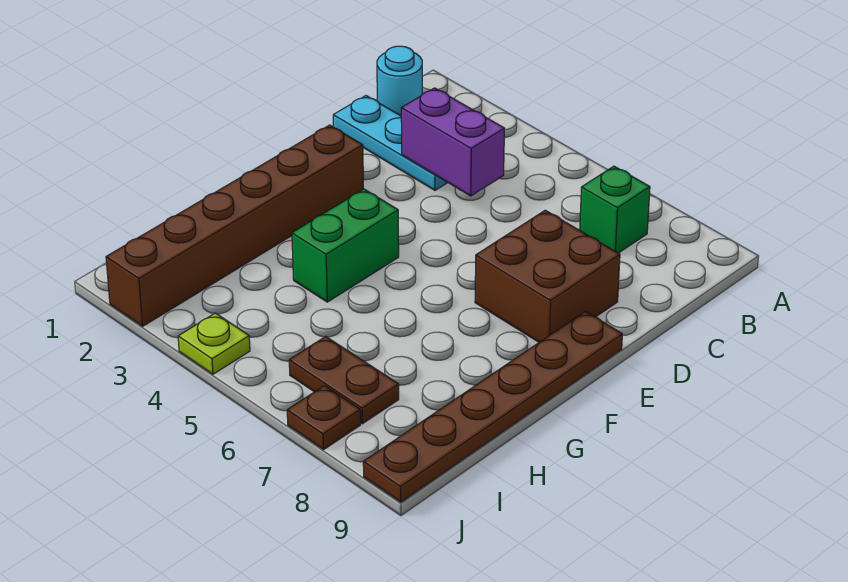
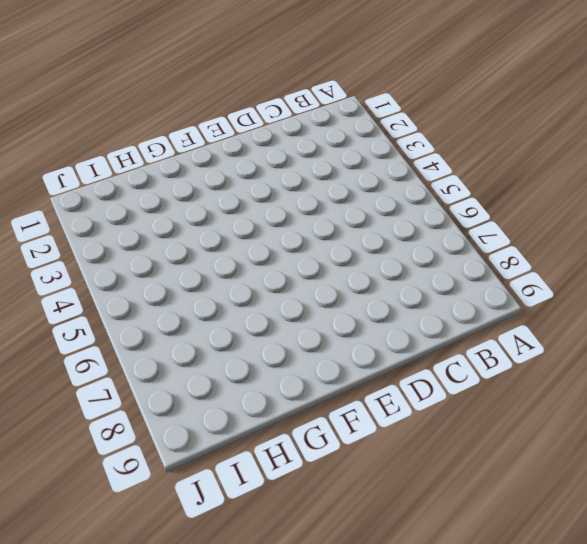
none -> cyan 1x1 round brick [377,46,422,116]
none -> green 1x1 brick [580,166,650,253]

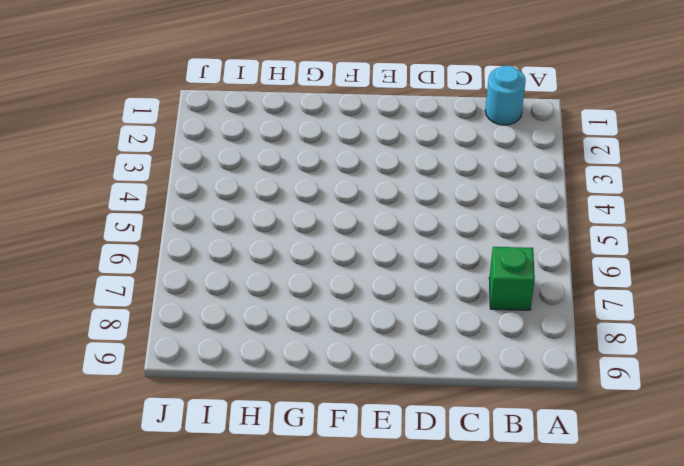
none -> cyan 1x3 plate [333,96,448,190]
none -> brown 2x2 brick [475,210,620,342]

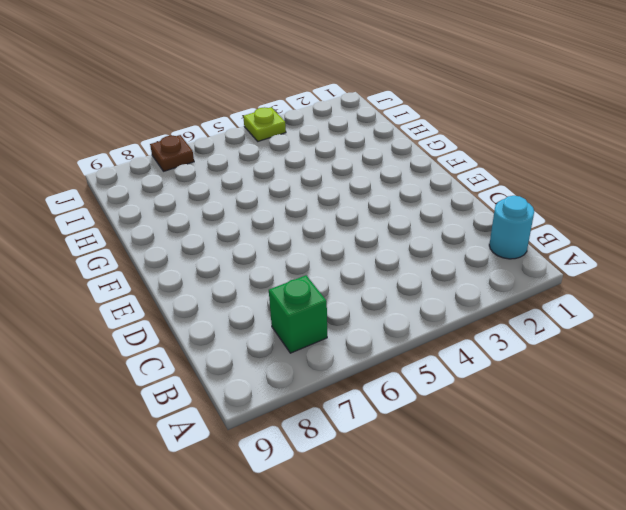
none -> cyan 1x3 plate [333,96,448,190]
none -> brown 2x2 brick [475,210,620,342]

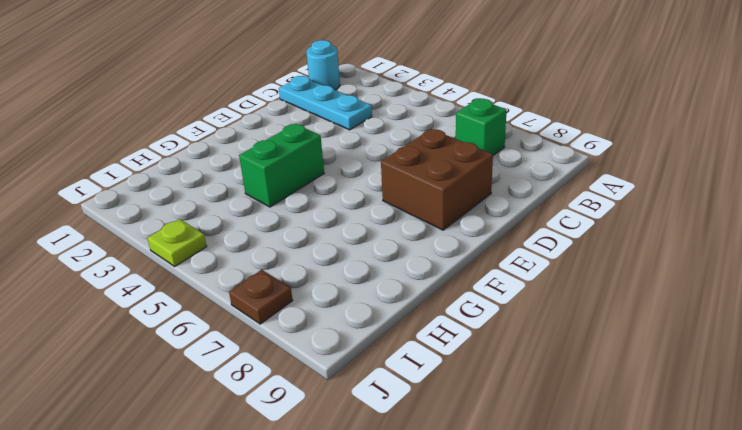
none -> brown 1x6 brick [106,125,363,326]
none -> brown 1x6 plate [363,311,622,502]

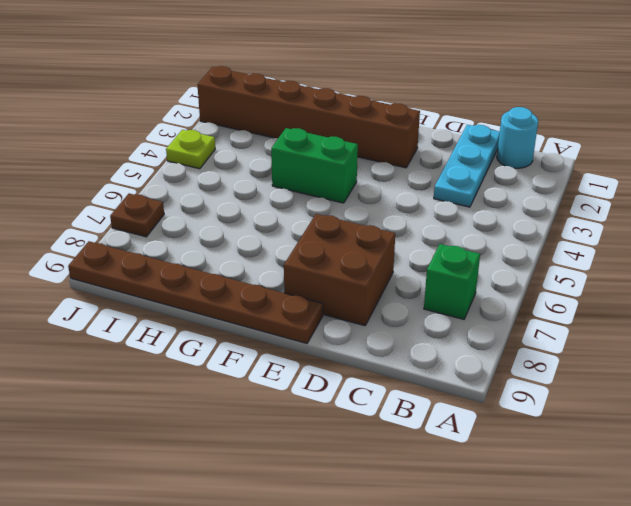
none -> brown 1x2 plate [289,337,399,424]
none -> purple 1x2 brick [401,88,505,196]

